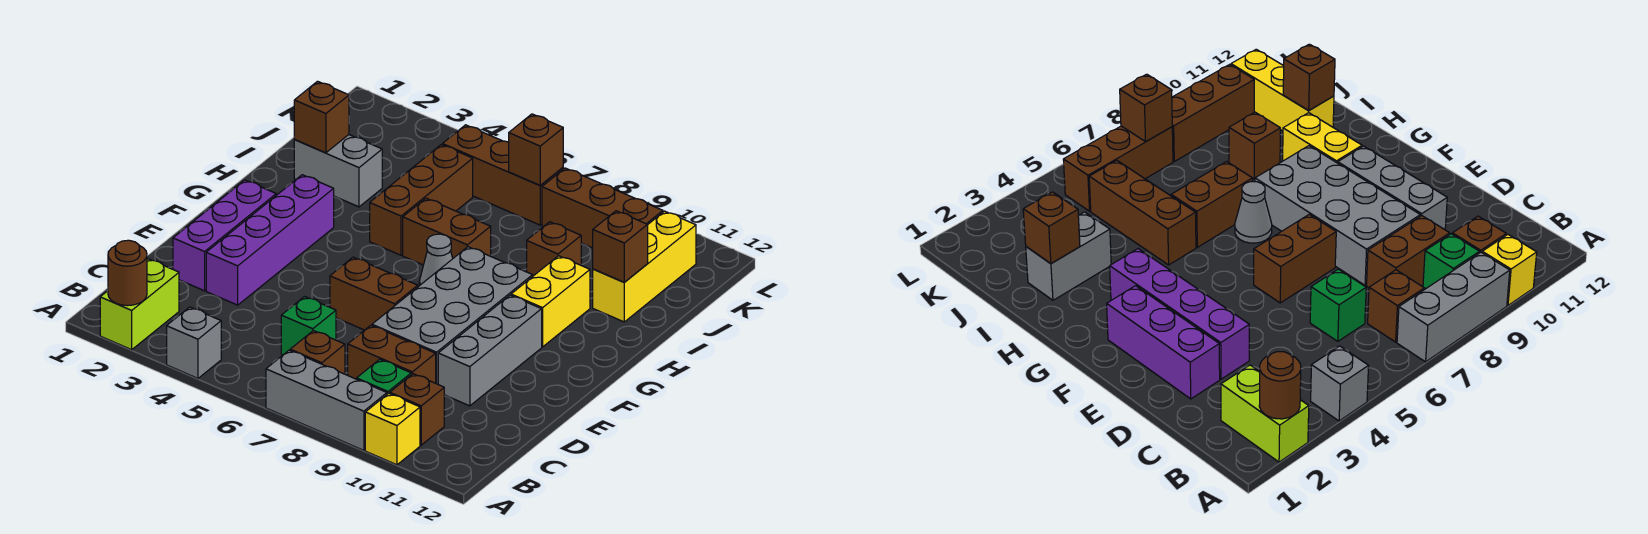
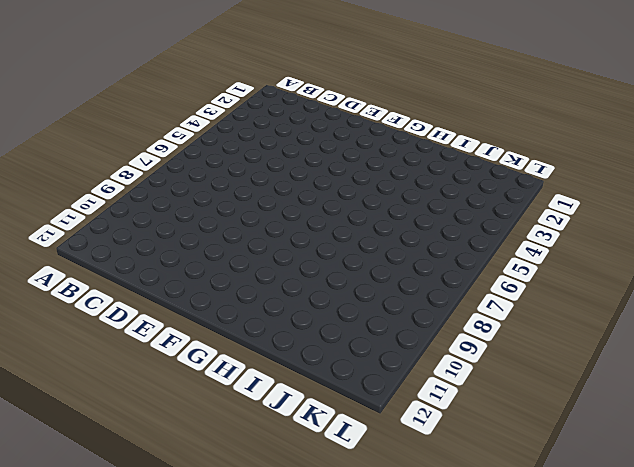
none -> lime 1x2 brick [100,259,179,350]
none -> grey 1x1 brick [167,307,221,378]
none -> grey 1x3 brick [266,350,387,450]

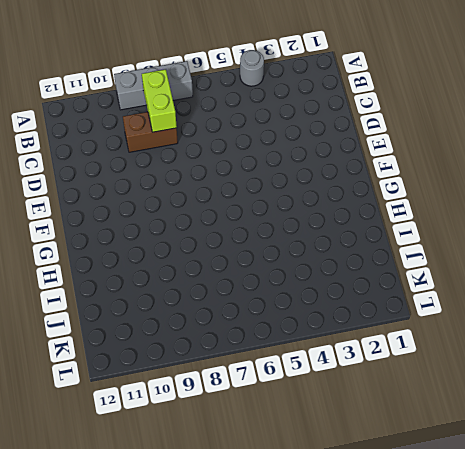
grey 1x1 round brick [240,50,264,86] -> grey 1x1 brick [167,307,221,378]
lime 1x2 brick [142,69,177,132] -> lime 1x2 brick moved to [100,259,179,350]
none -> yellow 1x1 brick [365,393,420,465]
none -> brown 1x1 brick [290,331,345,374]
none -> green 1x1 brick [357,359,411,394]

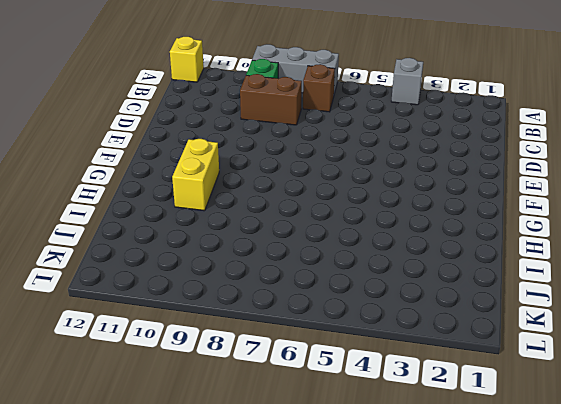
yellow 1x1 brick [170,37,204,82] -> yellow 1x1 brick moved to [365,393,420,465]
none -> lime 1x2 brick [100,259,179,350]
none -> brown 1x1 brick [390,374,444,445]
none -> green 1x1 brick [281,297,336,355]

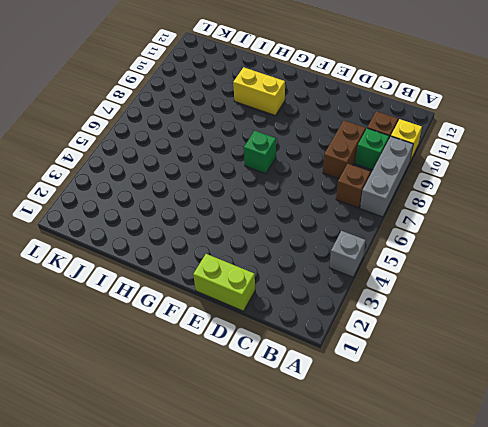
lime 1x2 brick [193,254,255,311] -> lime 1x2 brick moved to [100,259,179,350]
green 1x1 brick [244,131,276,174] -> green 1x1 brick moved to [281,297,336,355]
none -> purple 1x3 brick [173,180,276,291]
none -> purple 1x4 brick [206,175,334,305]
none -> grey 2x4 brick [372,247,533,384]

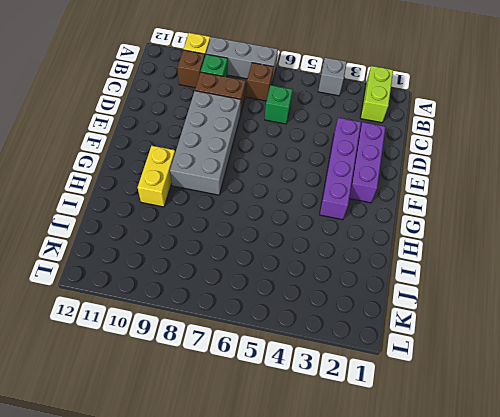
none -> grey 1x3 brick [438,295,542,406]
none -> brown 1x2 brick [330,257,418,330]
none -> grey 1x1 cone [419,234,453,286]

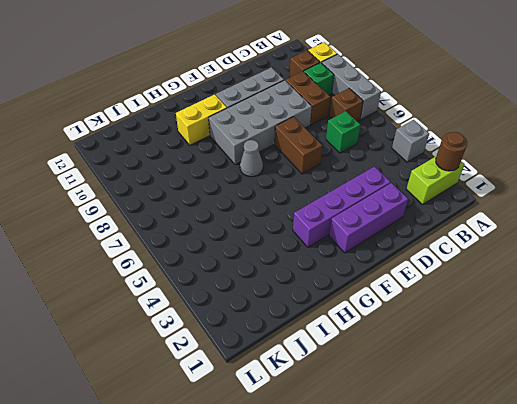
none -> brown 1x3 brick [370,145,473,255]
none -> brown 1x2 brick [403,198,491,265]
none -> grey 1x2 brick [294,135,382,207]

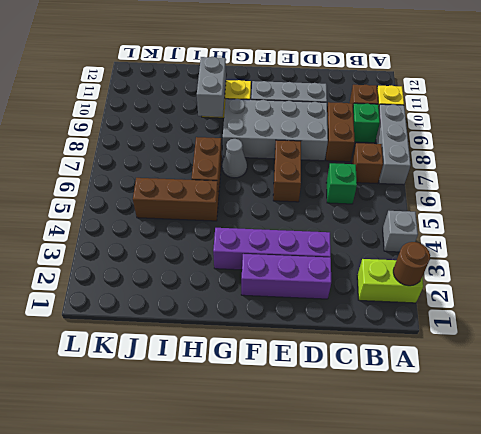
grey 1x2 brick [197,57,226,117] -> grey 1x2 brick moved to [294,135,382,207]
none -> brown 1x1 brick [527,222,581,276]
none -> yellow 1x3 brick [593,211,696,322]
none -> brown 1x3 brick [442,125,563,225]

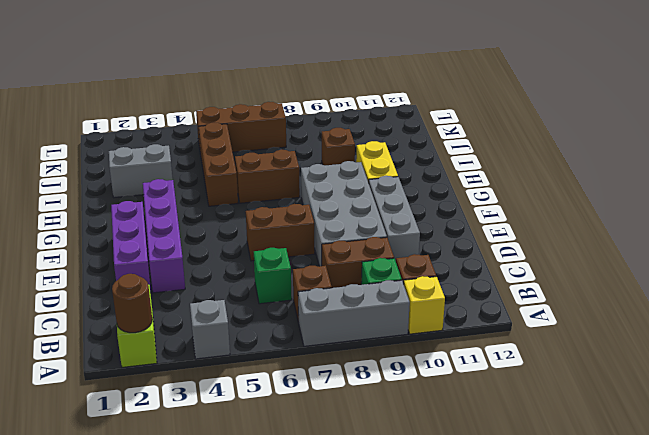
none -> grey 1x1 cone [419,234,453,286]
none -> yellow 1x3 brick [593,211,696,322]
none -> brown 1x3 brick [542,168,663,248]

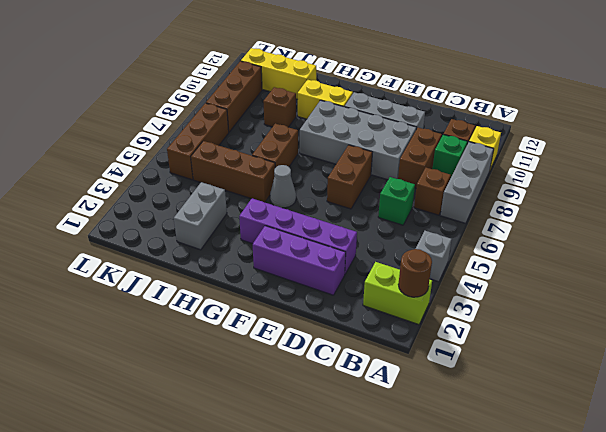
grey 1x1 cone [270,165,296,208] -> grey 1x1 cone moved to [419,234,453,286]
none -> brown 1x1 brick [294,81,349,153]
none -> brown 1x1 brick [593,211,648,282]
none -> brown 1x1 brick [509,114,563,185]

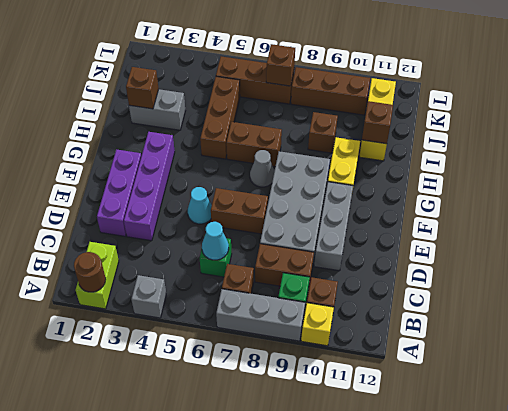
cyan 1x1 cone [202,222,229,260] -> none
cyan 1x1 cone [188,187,212,224] -> none

